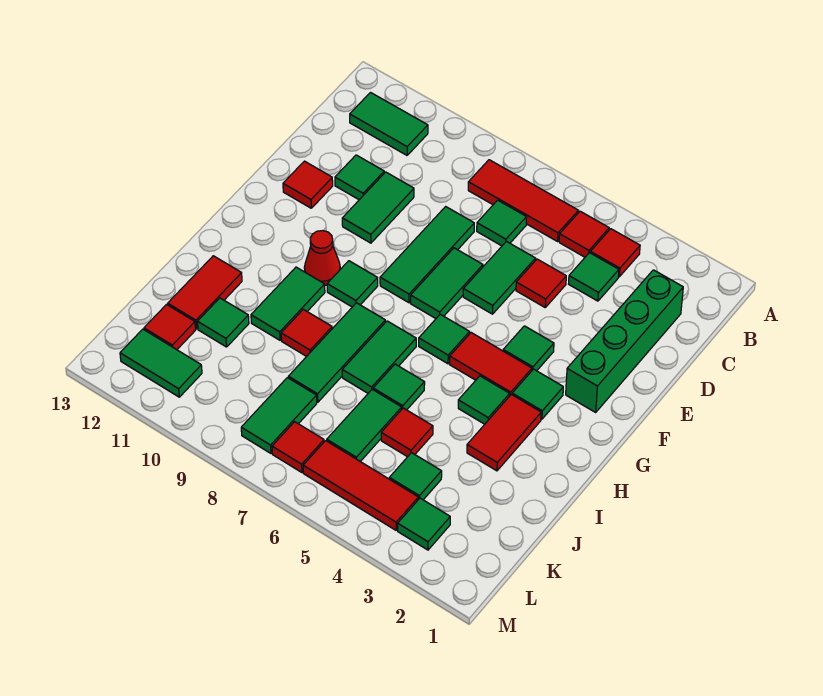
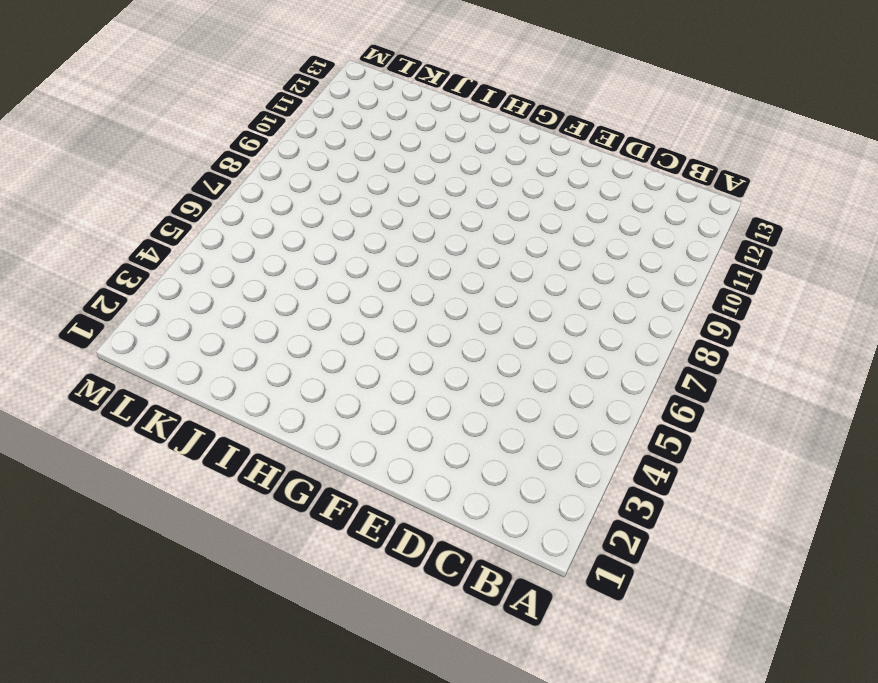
none -> red 1x1 tile [590,229,640,277]
none -> red 1x1 tile [559,211,609,257]
none -> red 1x3 tile [468,160,578,241]
none -> green 1x2 tile [350,93,428,155]

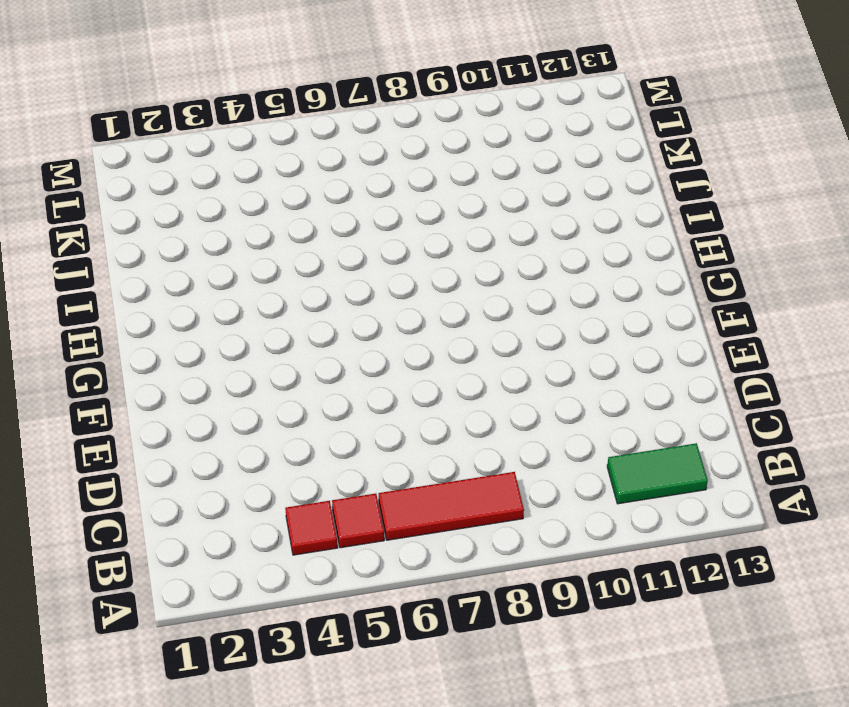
none -> green 1x4 brick [566,270,683,412]
none -> green 1x1 tile [569,253,619,301]
none -> green 1x1 tile [477,200,526,246]
none -> red 1x1 tile [516,259,566,307]

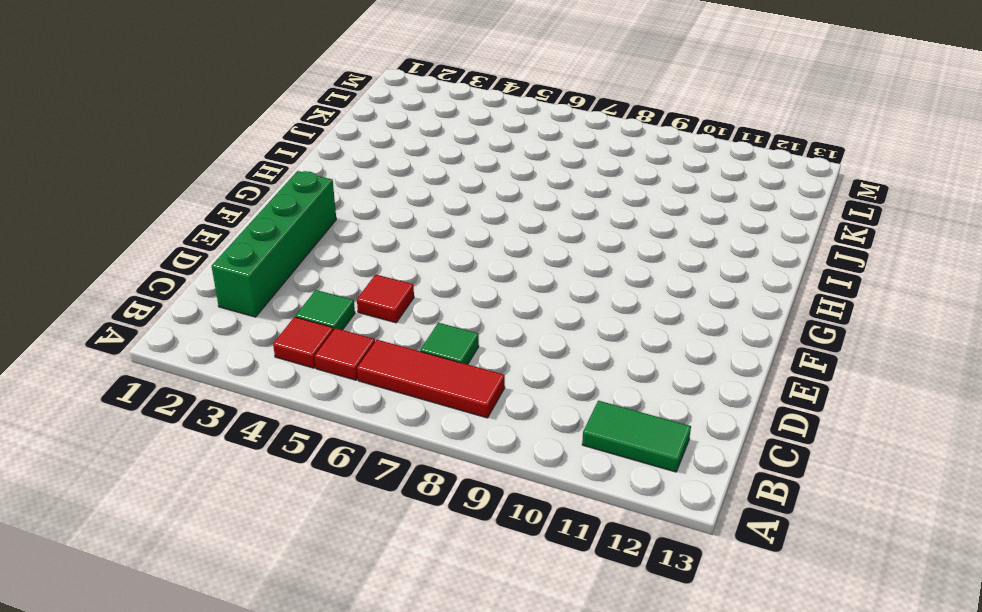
none -> green 1x2 tile [463,241,536,314]
none -> green 1x3 tile [380,207,474,303]
none -> green 1x2 tile [342,172,414,243]
none -> green 1x1 tile [335,155,384,200]

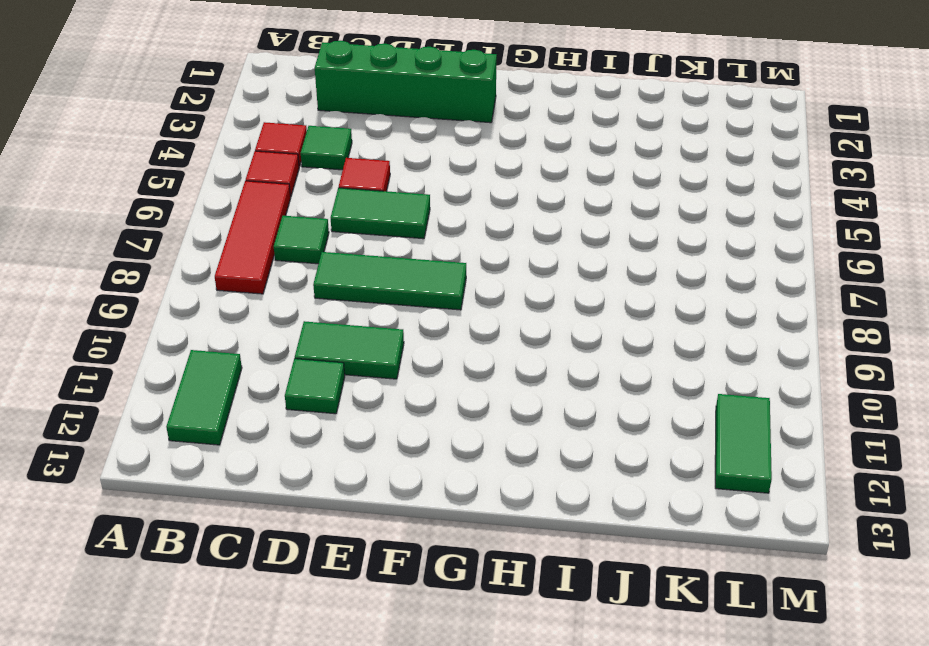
none -> green 1x2 tile [411,248,483,318]
none -> red 1x1 tile [283,161,333,208]
none -> green 1x1 tile [503,326,554,371]
none -> green 1x1 tile [512,369,563,419]

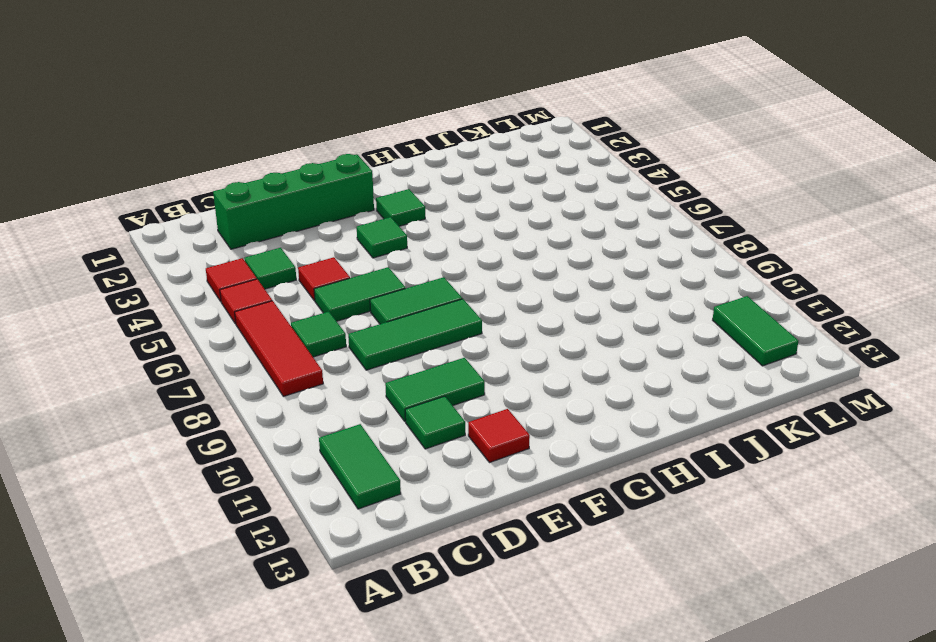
none -> red 1x2 tile [450,333,532,395]
none -> green 1x1 tile [419,314,470,364]
none -> green 1x1 tile [327,261,378,307]
none -> red 1x1 cone [304,231,340,285]

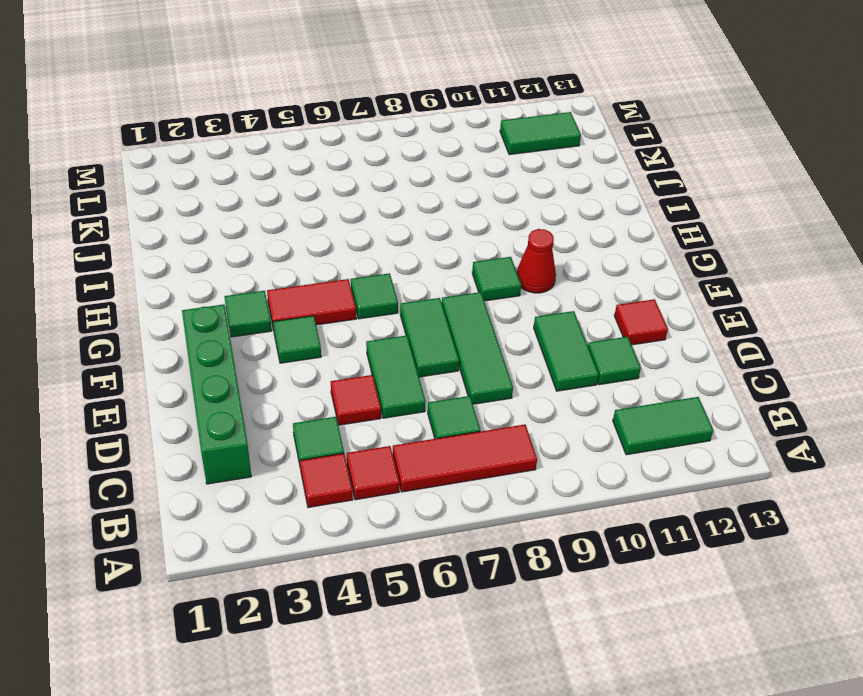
none -> red 1x2 tile [467,395,541,471]
none -> green 1x1 tile [458,376,510,424]
none -> green 1x2 tile [342,321,416,393]
none -> green 1x3 tile [288,303,385,402]

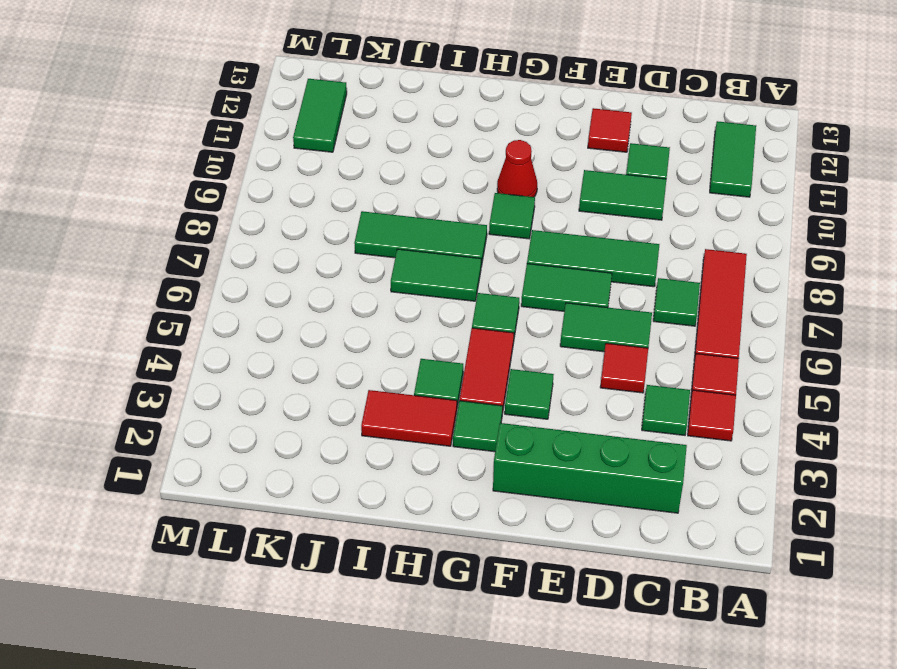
none -> green 1x2 tile [251,267,325,340]
none -> green 1x1 tile [373,364,425,410]
none -> red 1x1 tile [281,309,332,357]
none -> red 1x2 tile [168,256,242,329]

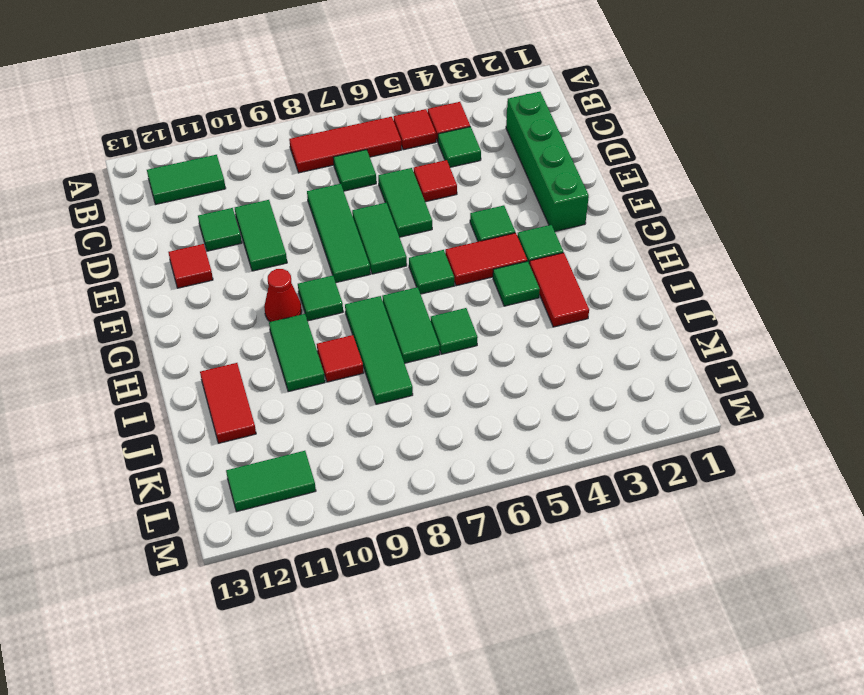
none -> red 1x1 tile [381,408,433,457]
none -> green 1x2 tile [327,389,402,462]
none -> green 1x1 tile [198,298,249,347]
none -> green 1x1 tile [389,453,442,500]

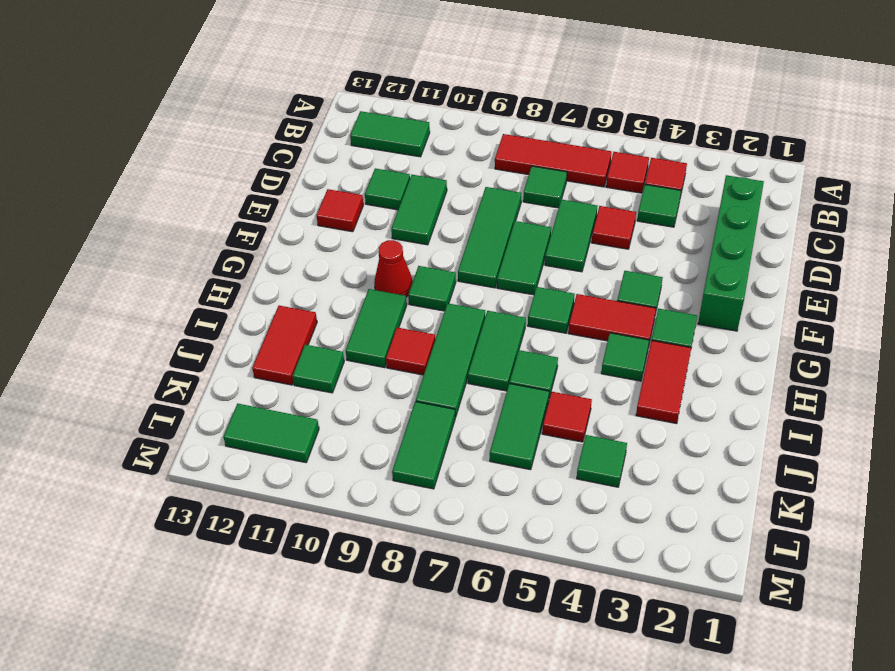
none -> red 1x1 tile [144,305,196,350]
none -> green 1x1 tile [398,498,450,550]
none -> red 1x3 tile [303,441,418,530]
none -> red 1x1 tile [272,422,324,472]

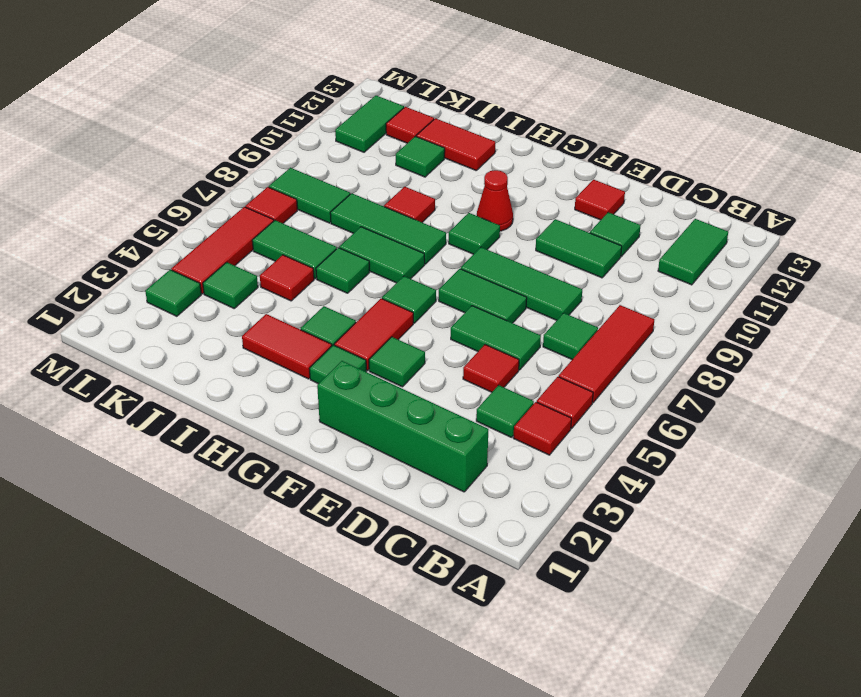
none -> green 1x2 tile [251,267,325,340]

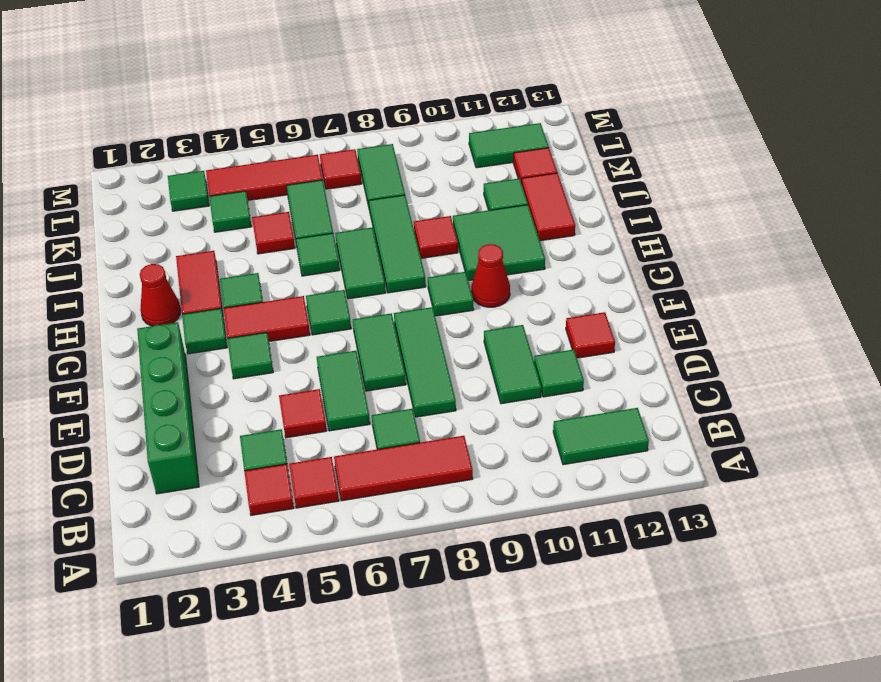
red 1x1 cone [140,264,181,326] -> none
green 2x2 tile [453,205,545,281] -> green 1x2 tile [251,267,325,340]

